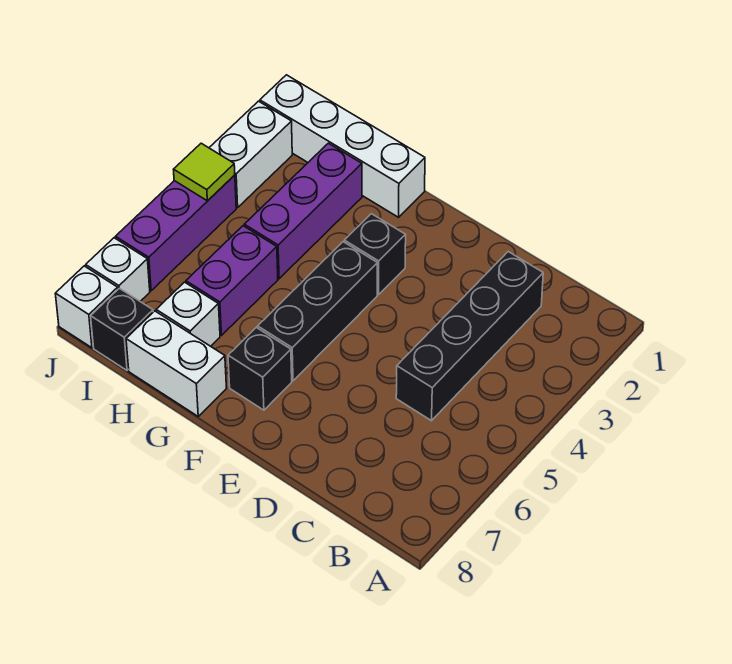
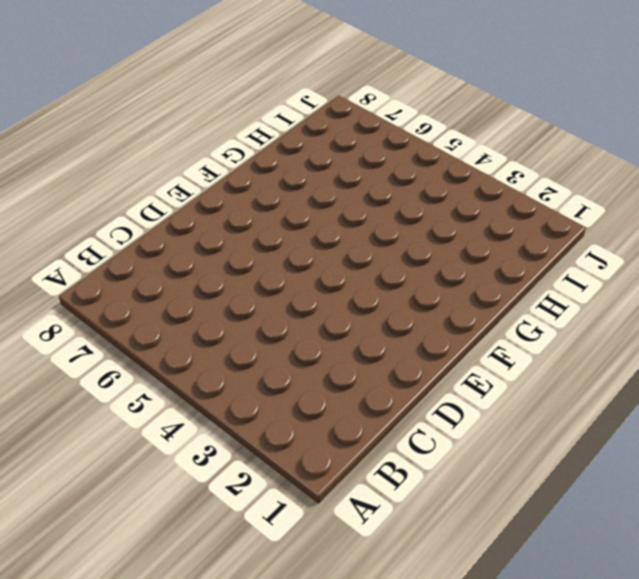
none -> black 1x4 brick [396,252,543,421]
none -> black 1x1 brick [344,214,406,295]
none -> black 1x3 brick [258,242,377,381]

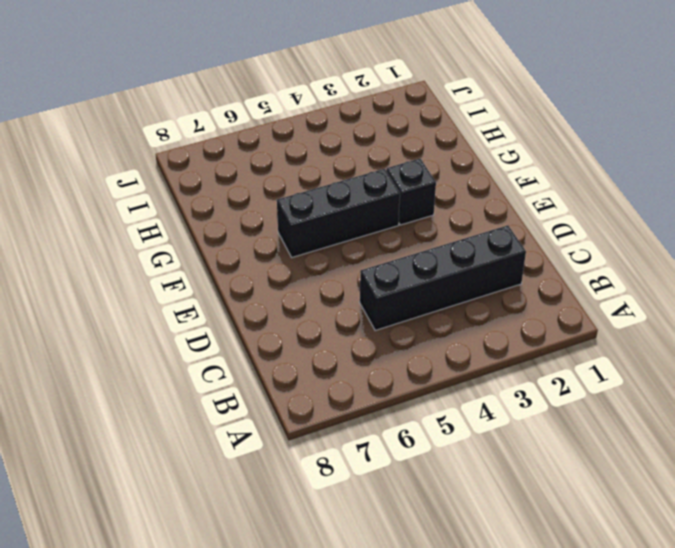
none -> black 1x1 brick [228,327,292,410]
none -> white 1x4 brick [260,75,425,217]
none -> white 1x2 brick [126,311,227,416]

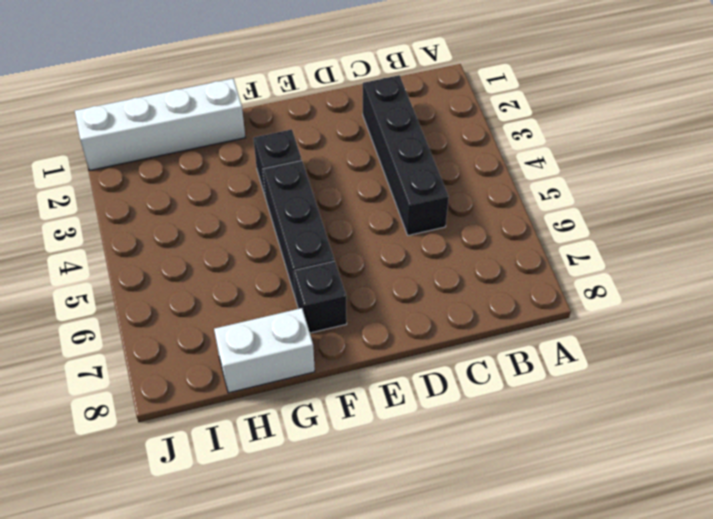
none -> purple 1x3 brick [244,143,362,279]
none -> purple 1x2 brick [186,226,278,335]
none -> white 1x1 brick [156,282,220,346]

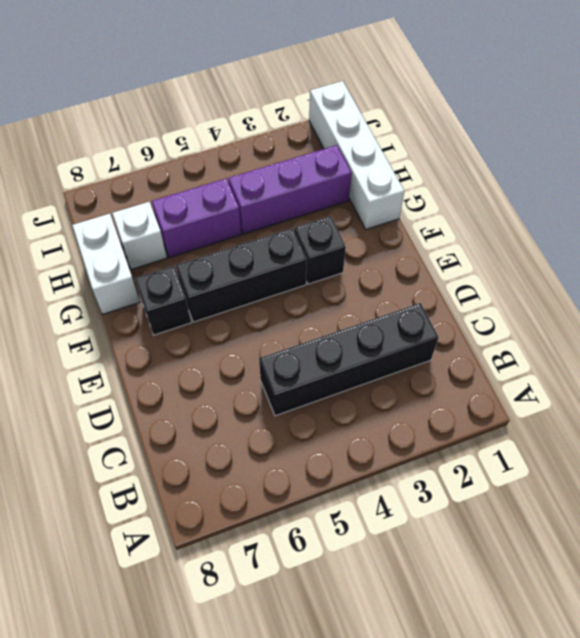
none -> black 1x1 brick [91,288,153,370]
none -> white 1x2 brick [209,101,292,208]
none -> purple 1x3 brick [116,175,236,291]

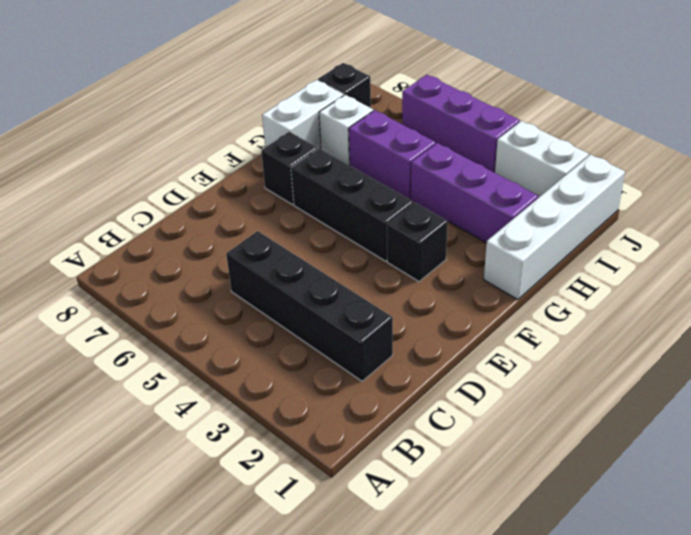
none -> white 1x1 brick [86,238,150,301]
none -> white 1x1 brick [55,266,118,348]
none -> lime 1x1 tile [174,143,235,201]

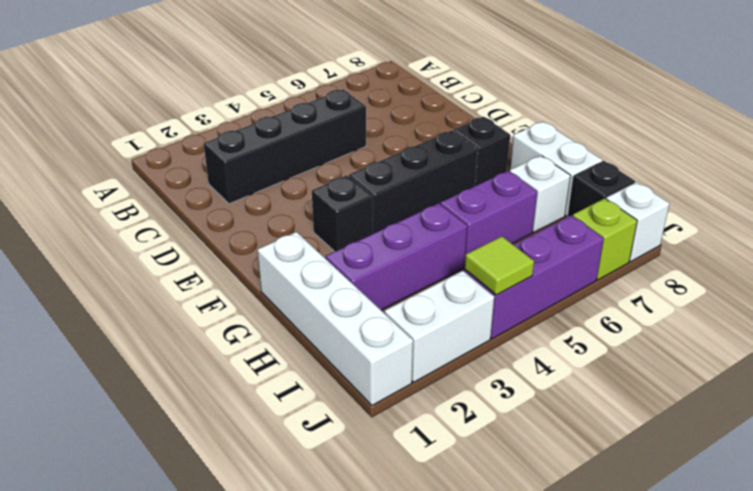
lime 1x1 brick [573,198,637,280] -> white 1x1 brick [86,238,150,301]

